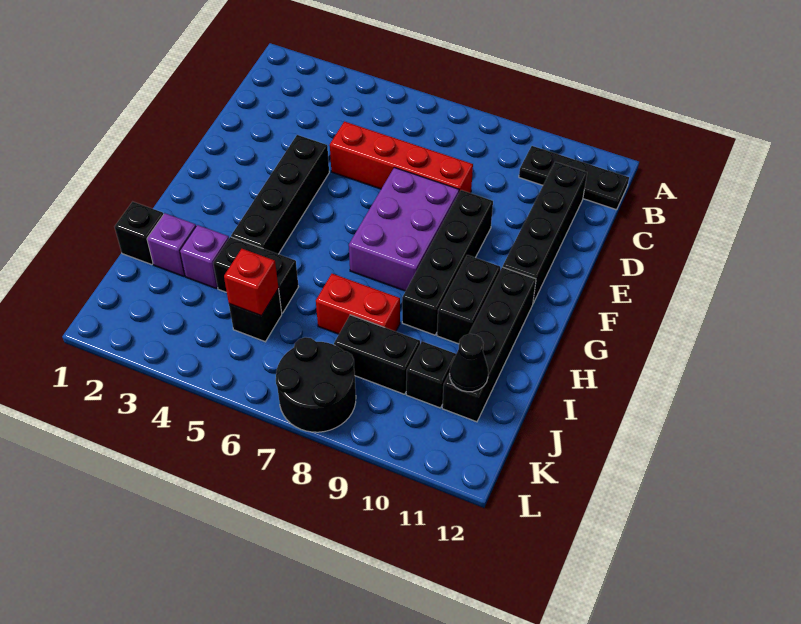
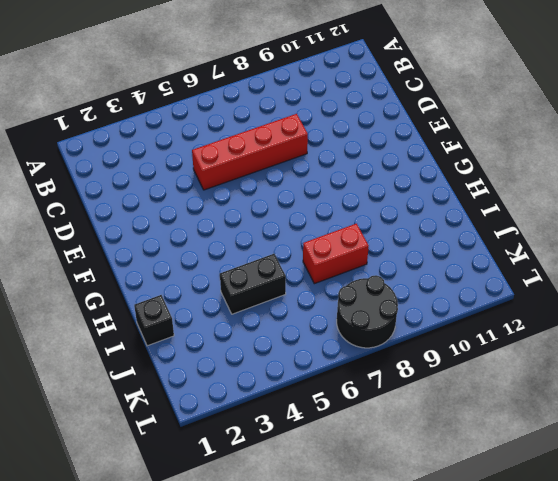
none -> black 1x3 plate [519,146,629,210]
none -> black 1x4 brick [503,162,587,303]
none -> black 1x4 brick [231,135,329,254]

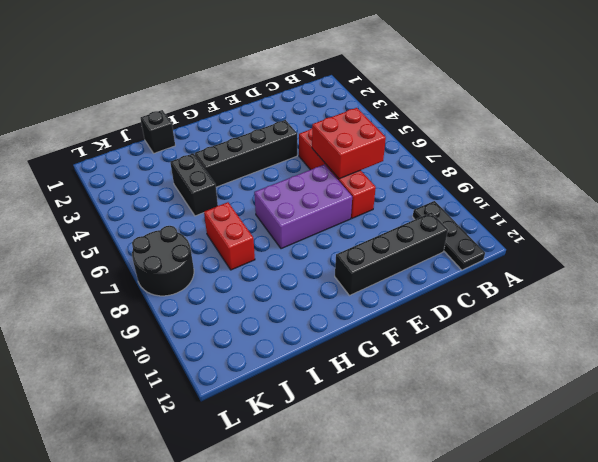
red 2x2 brick [312,108,386,179] -> none
none -> black 1x4 brick [402,190,493,335]
none -> black 1x2 brick [437,255,500,344]
none -> black 1x4 brick [442,267,536,422]

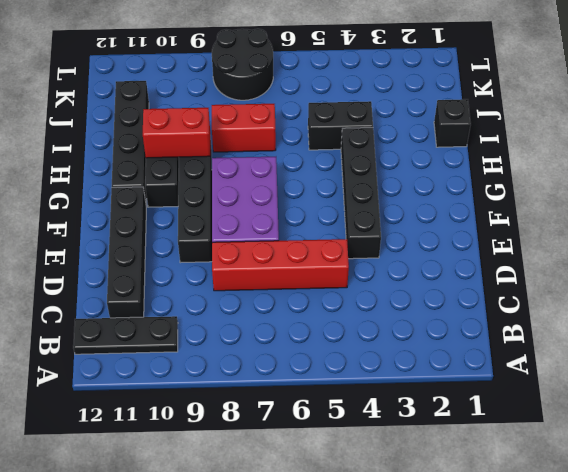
red 1x2 brick [143,108,210,158] -> none
none -> purple 1x1 brick [147,213,196,276]
none -> purple 1x1 brick [180,225,229,288]
none -> black 1x1 brick [229,289,282,342]

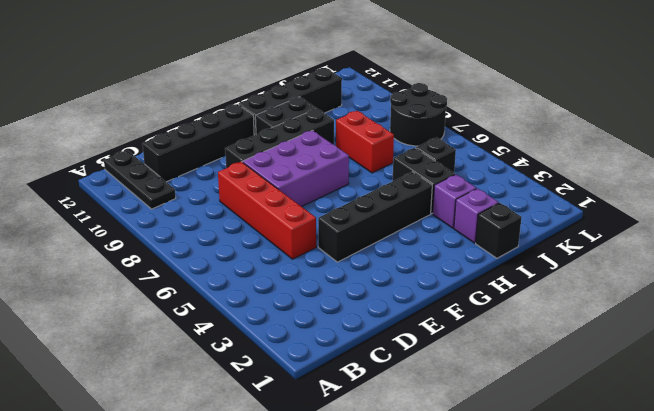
none -> black 1x2 brick [334,315,420,394]
none -> black 1x1 brick [406,341,456,408]
none -> red 1x1 brick [224,249,278,316]

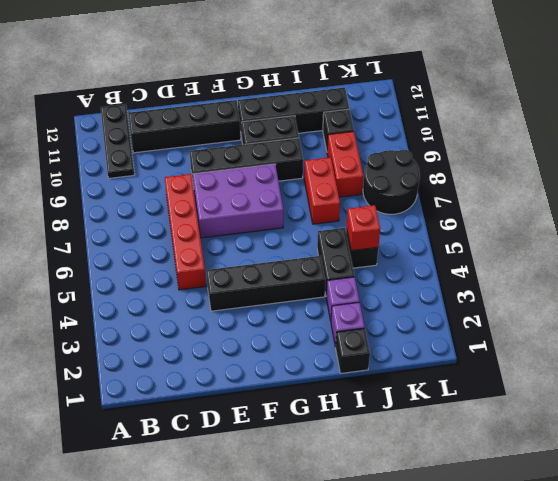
red 1x2 brick [327,131,363,197] -> black 1x2 brick [334,315,420,394]
none -> black 1x1 cone [450,334,488,392]

